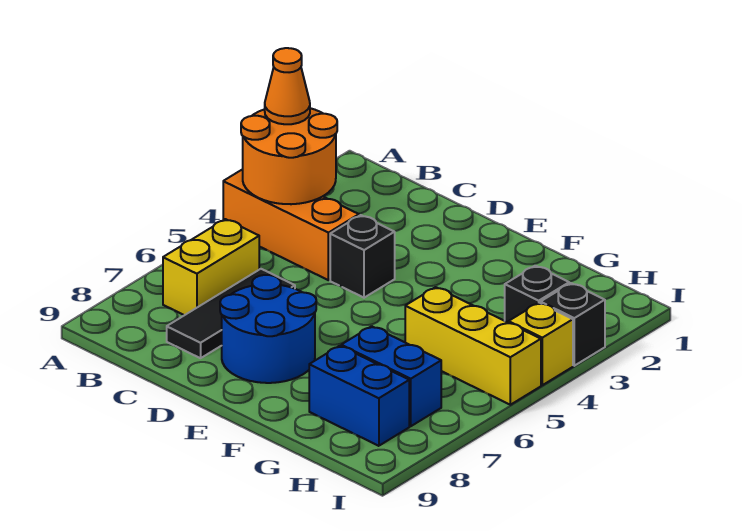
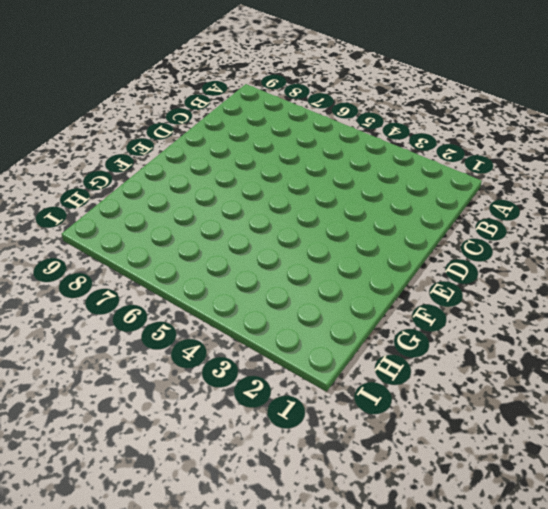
none -> orange 1x3 brick [223,169,359,280]
none -> yellow 1x2 brick [163,219,259,315]
none -> black 1x3 tile [167,269,295,358]

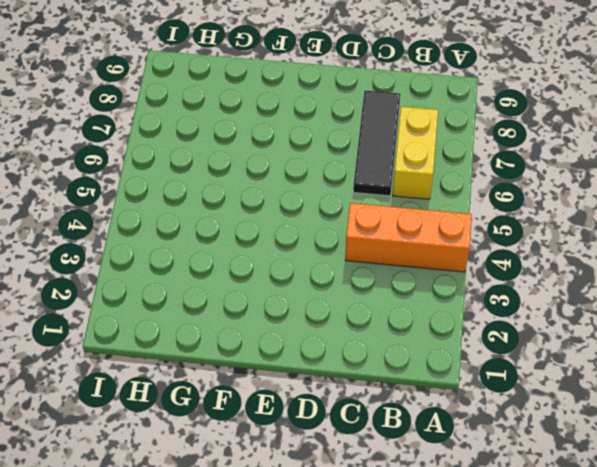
none -> black 1x1 brick [330,215,395,298]
none -> blue 2x2 round brick [220,275,316,383]
none -> yellow 1x3 brick [405,287,541,405]

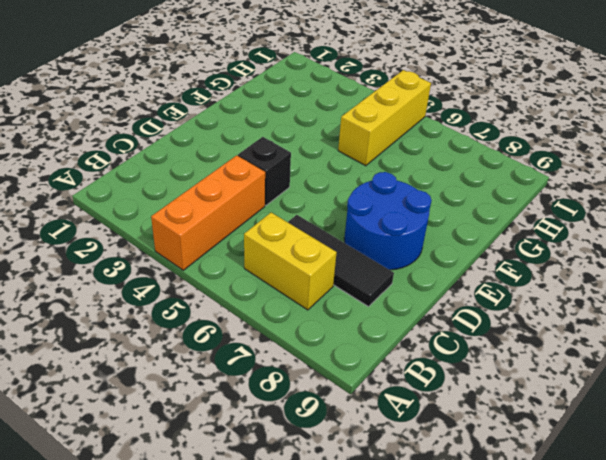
none -> blue 1x2 brick [341,326,441,426]
none -> blue 1x2 brick [309,346,409,446]
none -> black 1x1 brick [505,266,569,322]

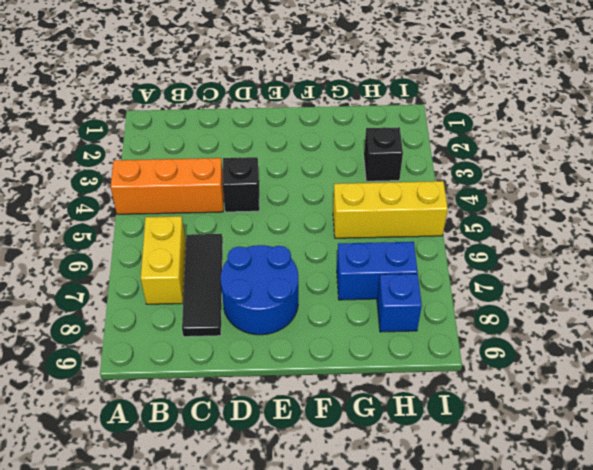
blue 1x1 brick [377,274,422,332] -> blue 1x2 brick [309,346,409,446]
none -> black 1x1 brick [540,283,605,366]
none -> yellow 1x1 brick [508,303,573,385]
none -> orange 2x2 round brick [241,108,337,204]

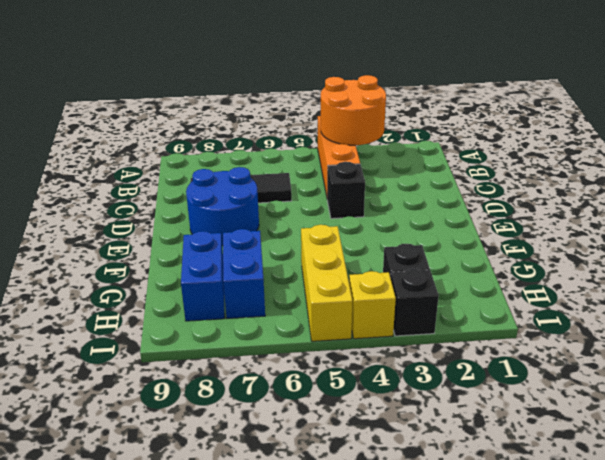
none -> yellow 1x2 brick [163,219,259,315]
none -> orange 1x1 cone [265,48,310,124]

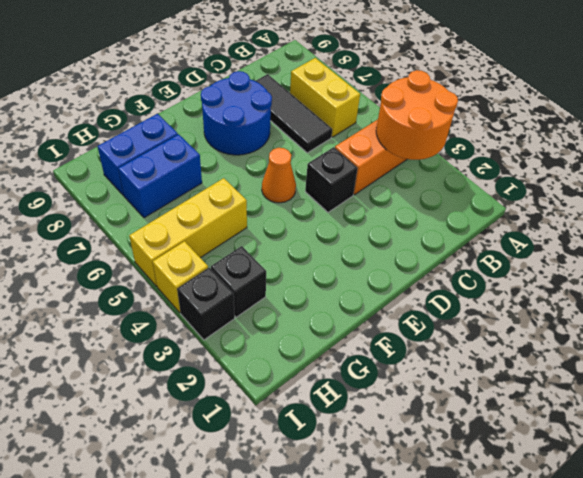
orange 1x1 cone [262,148,296,203] -> orange 1x1 cone moved to [265,48,310,124]

